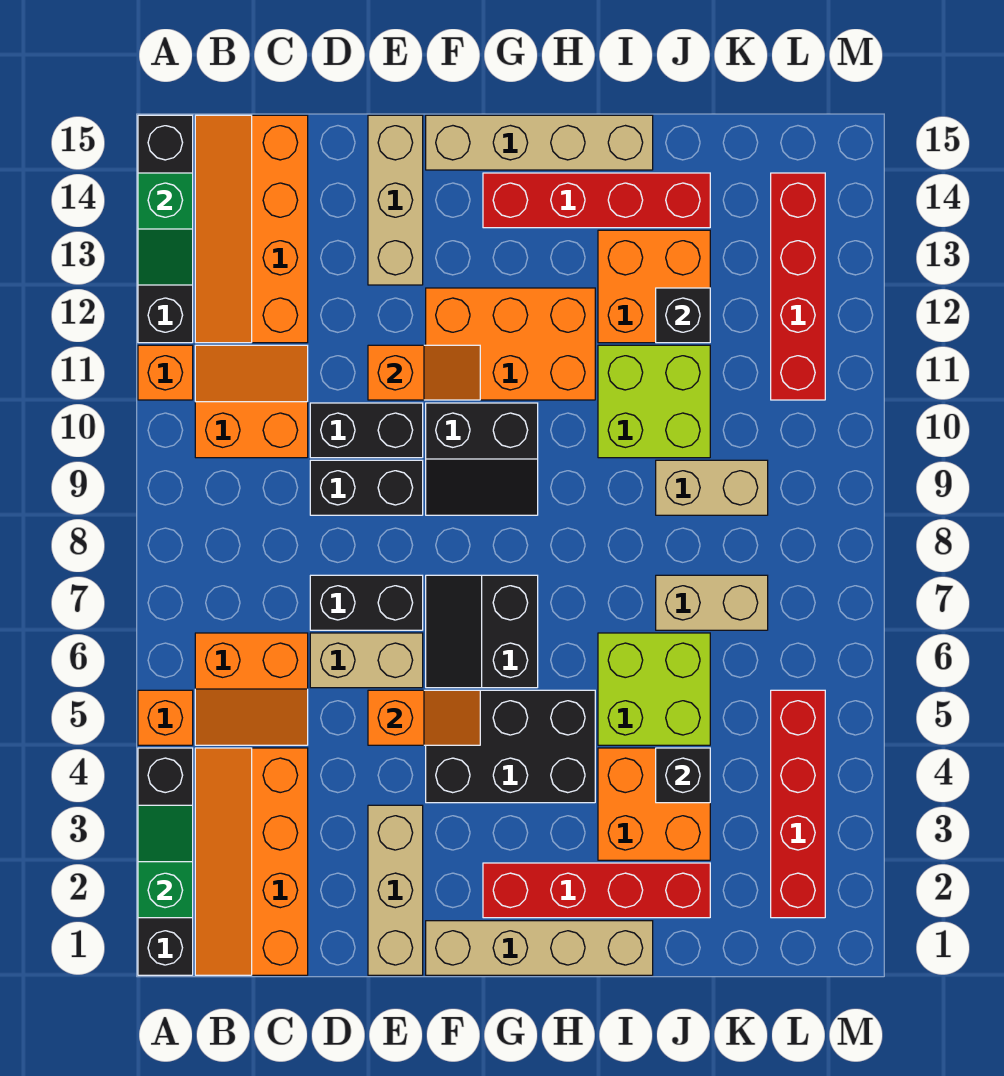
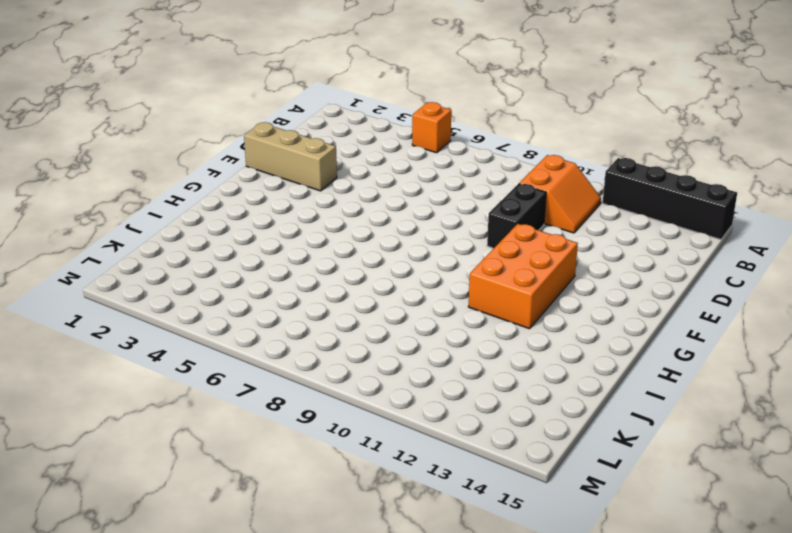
none -> black 1x4 brick [138,748,193,975]
none -> orange 1x1 brick [138,345,193,400]
none -> orange 2x4 slope [195,748,308,975]
none -> orange 2x2 slope [195,633,308,745]

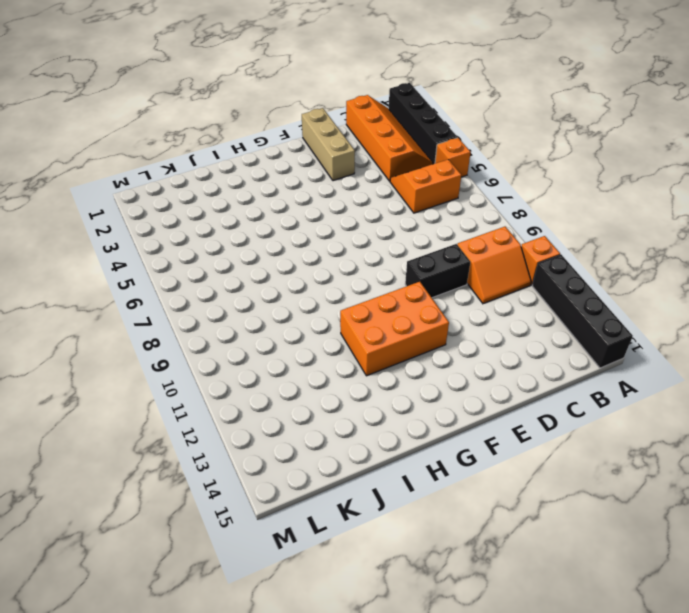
none -> orange 2x4 slope [195,115,308,343]
none -> tan 1x2 brick [310,633,423,688]
none -> black 1x2 brick [310,575,423,630]
none -> black 1x2 brick [310,460,423,515]

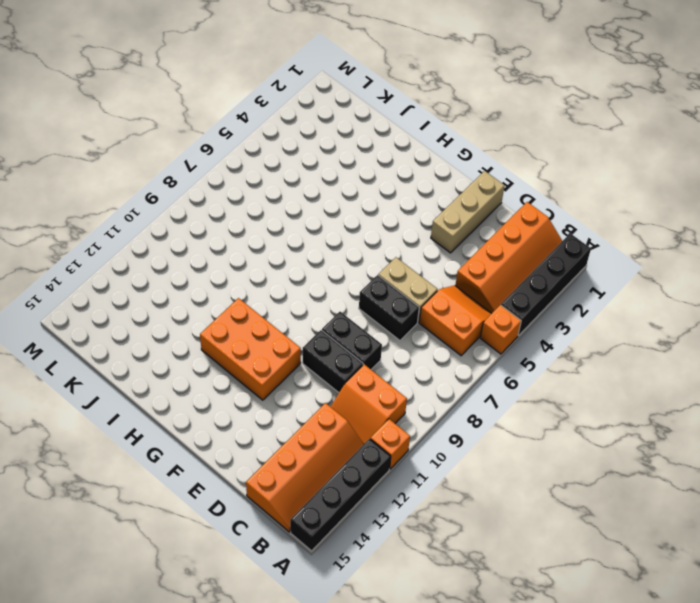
none -> tan 1x3 brick [368,115,423,285]
none -> tan 1x4 brick [426,921,653,975]
none -> black 2x3 brick [426,690,595,803]
none -> black 2x2 slope [426,575,538,688]

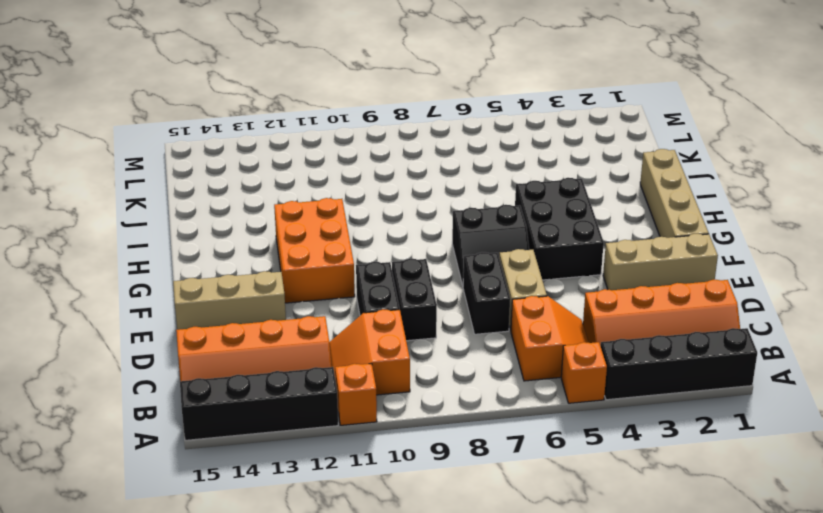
none -> black 2x2 slope [426,403,538,515]
none -> tan 1x4 brick [426,115,653,170]
none -> red 1x4 brick [483,863,710,918]
none -> red 1x4 brick [483,173,710,228]

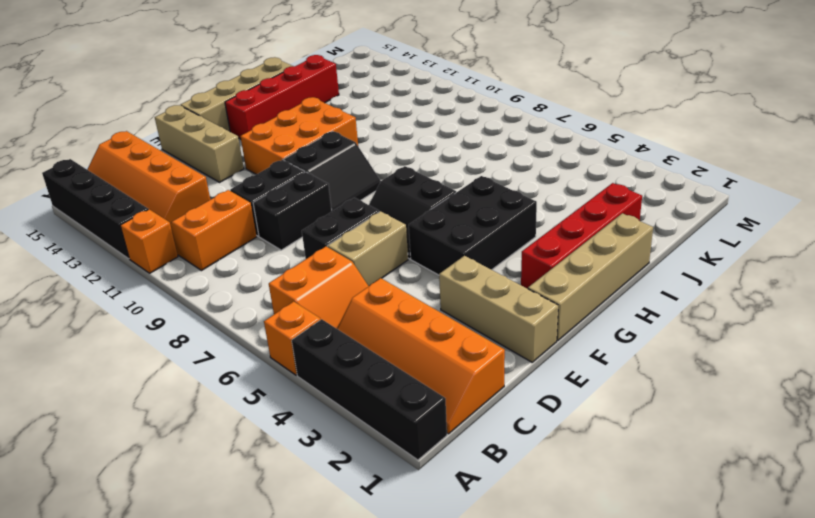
none -> orange 2x2 brick [598,748,710,860]
none -> lime 2x2 brick [598,633,710,745]
none -> lime 2x2 brick [598,345,710,458]
none -> orange 2x2 brick [598,230,710,343]

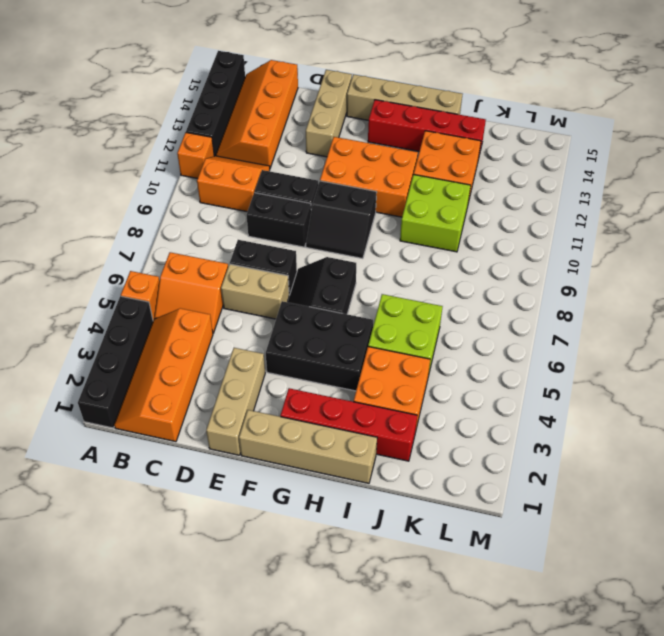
none -> tan 1x2 brick [656,575,768,630]
none -> tan 1x2 brick [656,460,768,515]
none -> red 1x4 brick [771,690,825,918]
none -> red 1x4 brick [771,173,825,400]

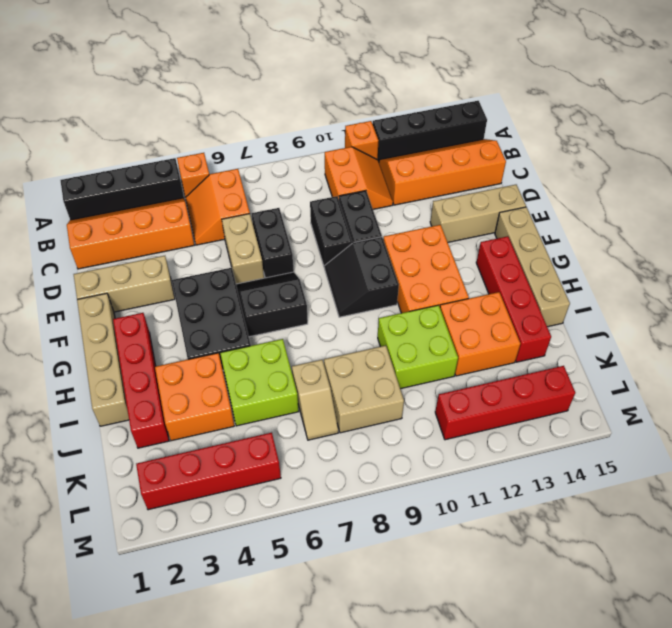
tan 1x2 slope [292,360,338,440] -> tan 1x2 brick [656,575,768,630]
tan 2x2 brick [324,346,404,433] -> tan 1x2 brick [656,460,768,515]
none -> green 1x2 slope [138,805,193,918]
none -> green 1x2 slope [138,173,193,285]
none -> orange 1x2 slope [368,690,480,745]
none -> orange 1x2 slope [368,345,480,400]

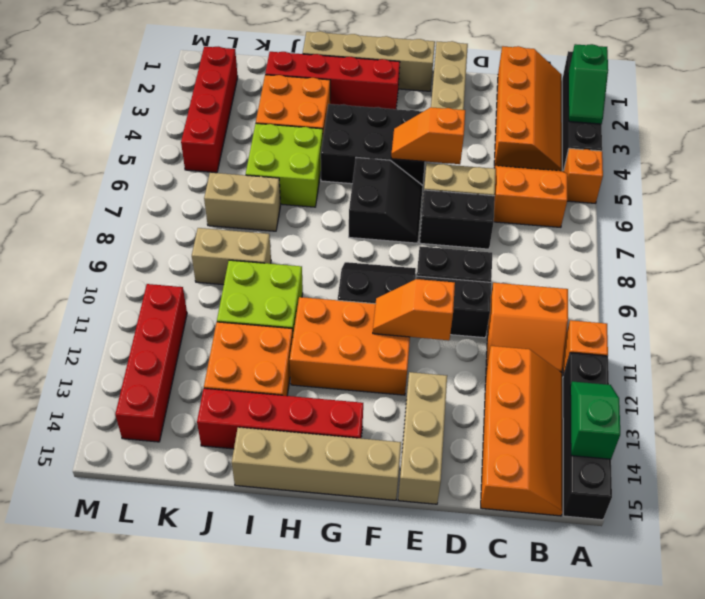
none -> black 1x1 brick [656,748,710,803]
none -> black 1x1 brick [656,288,710,343]

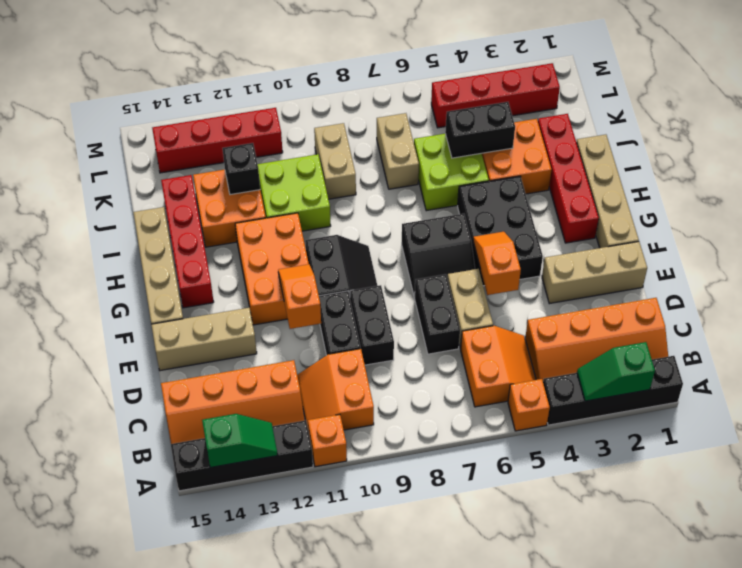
black 1x2 brick [445,102,515,158] -> black 1x1 brick [656,748,710,803]

